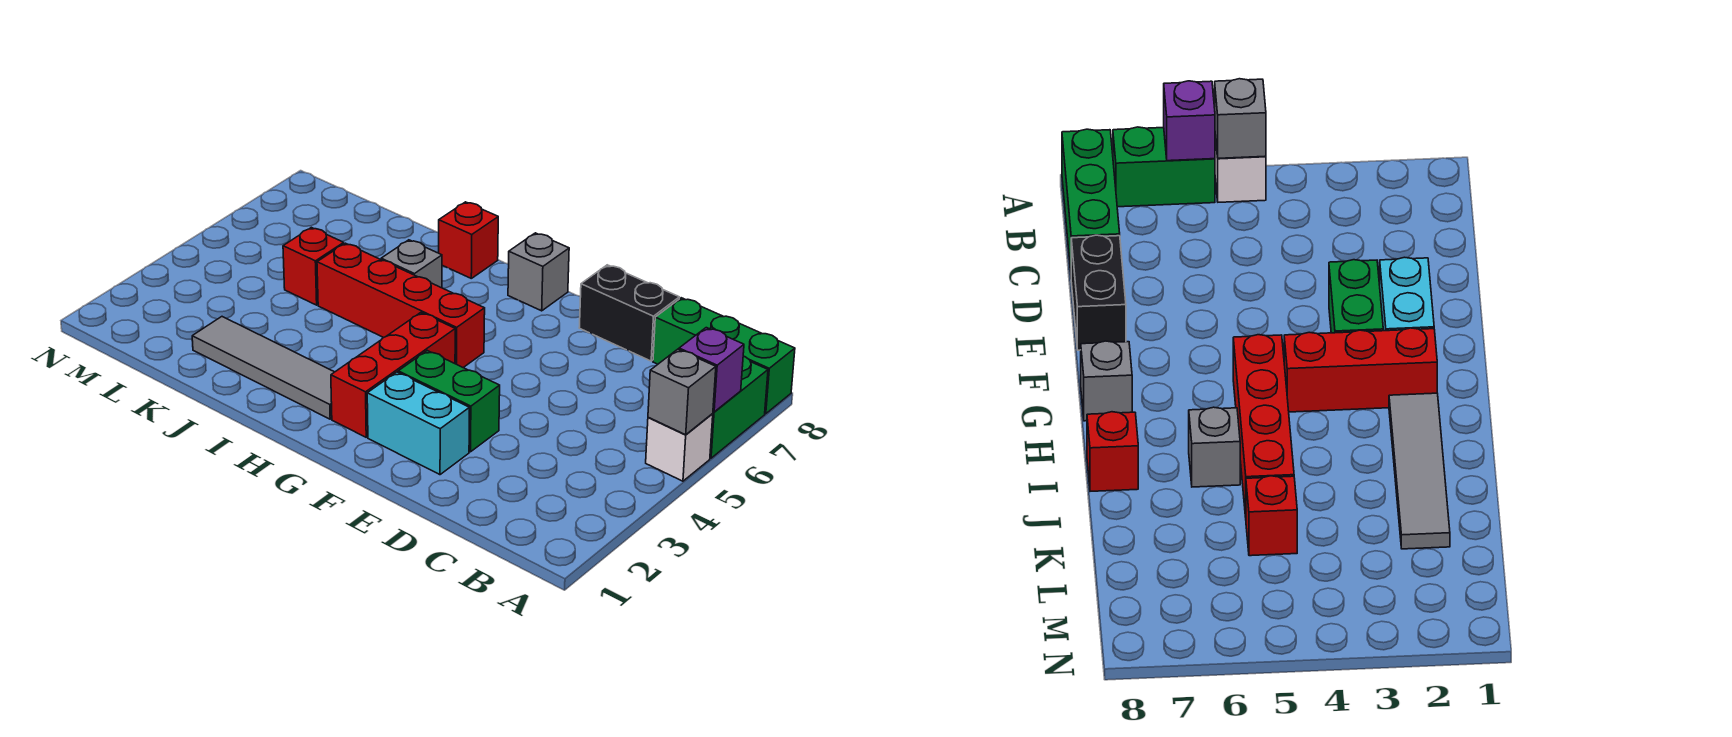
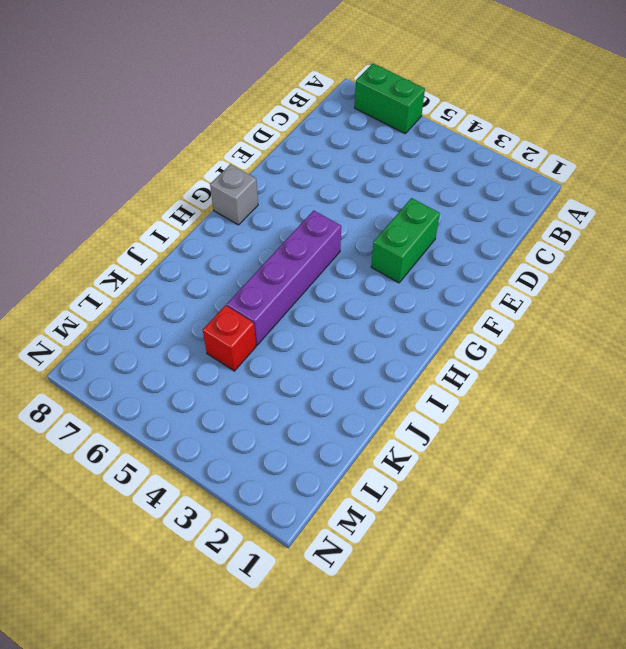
purple 1x4 brick [227,210,341,345] -> red 1x4 brick [317,243,485,368]
none -> white 1x1 brick [646,414,713,481]
none -> green 1x3 brick [653,298,795,414]
none -> black 1x2 brick [579,265,679,361]

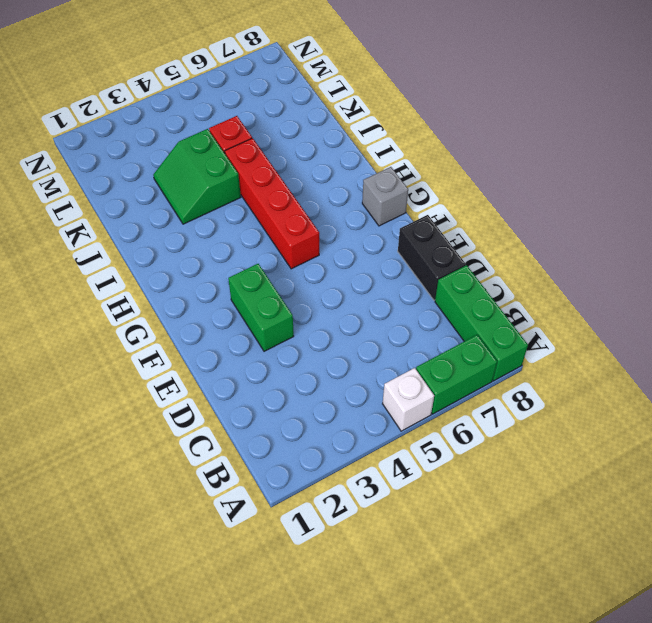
green 2x2 slope [153,129,241,224] -> none
none -> cyan 1x2 brick [367,372,469,475]
none -> red 1x3 brick [331,313,455,437]
none -> grey 1x4 tile [192,317,334,419]

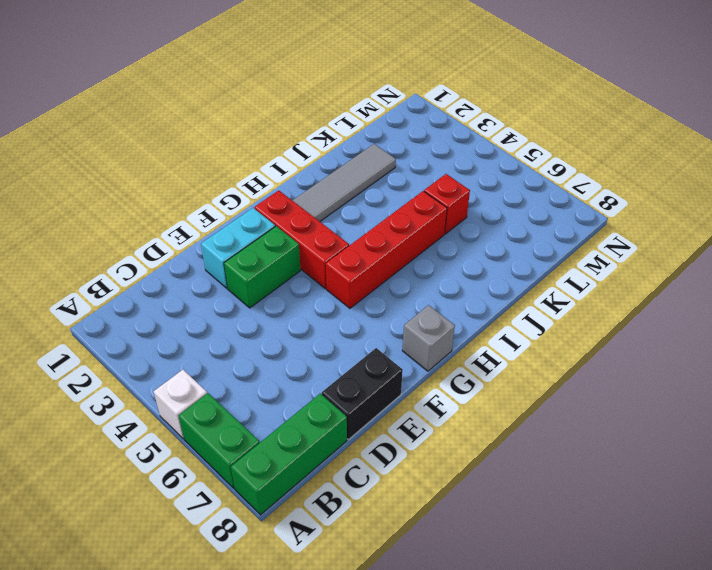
none -> grey 1x1 brick [381,240,442,288]
none -> red 1x1 brick [439,202,498,278]
none -> grey 1x1 brick [648,349,716,435]

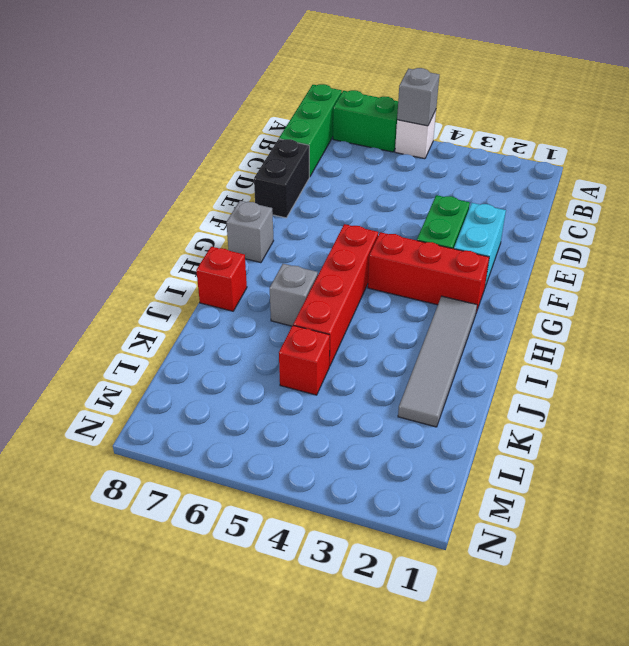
none -> purple 1x1 brick [679,328,744,412]

